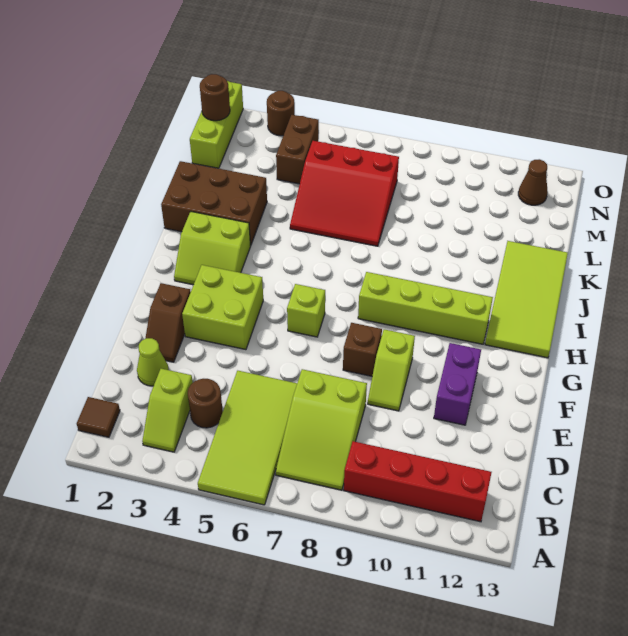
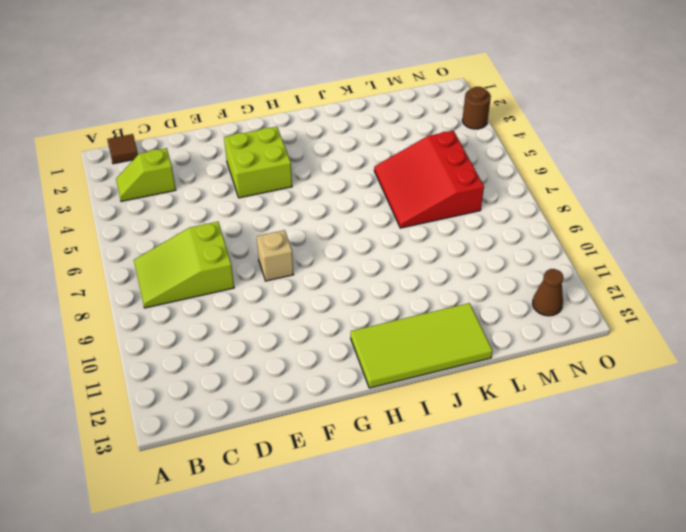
tan 1x1 brick [257,230,294,281] -> brown 1x1 brick [343,323,382,376]
none -> lime 2x4 tile [198,371,297,505]
none -> red 1x4 brick [344,441,492,522]
none -> brown 1x1 round brick [188,379,223,428]

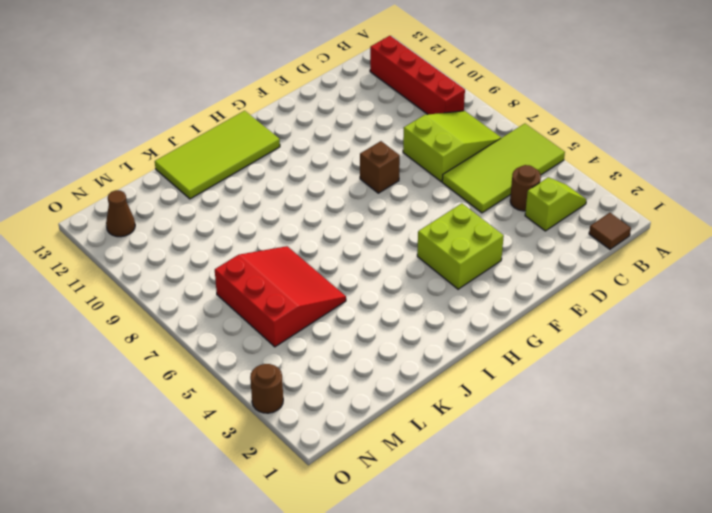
none -> lime 1x1 cone [137,338,169,386]
none -> brown 1x2 slope [145,283,191,362]
none -> lime 1x2 slope [368,329,415,411]

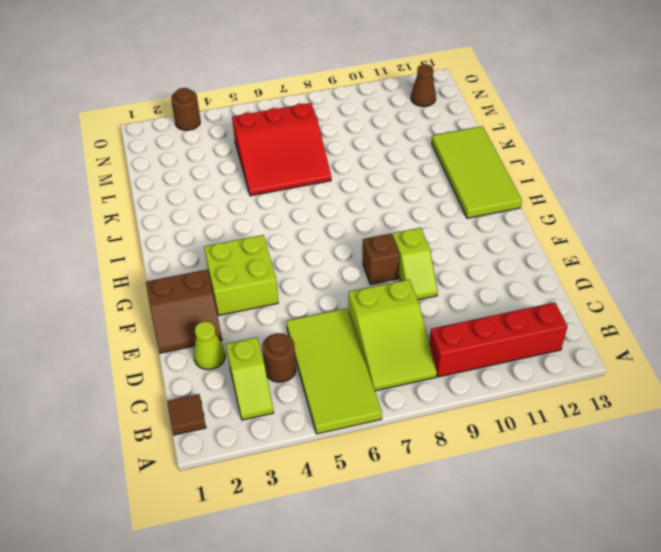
brown 2x2 slope [146,270,222,353] -> brown 1x2 slope [145,283,191,362]
none -> purple 1x2 brick [434,343,481,425]
none -> lime 1x1 brick [287,284,325,337]
none -> lime 2x2 slope [174,212,251,285]

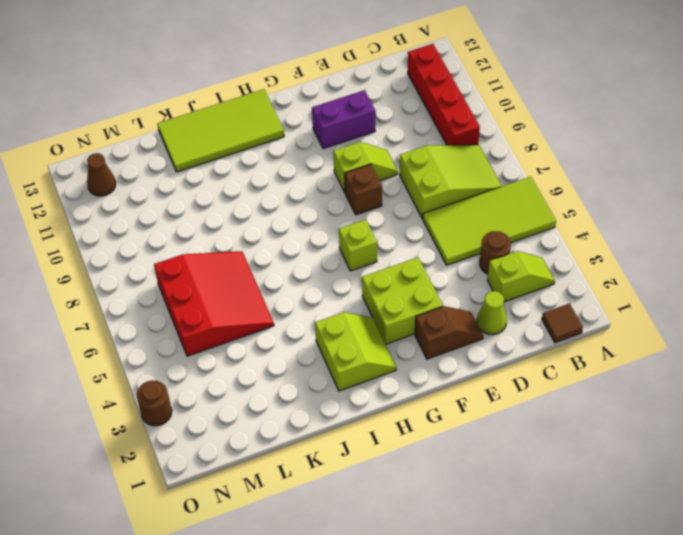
none -> lime 1x4 brick [358,272,493,344]
none -> brown 2x3 brick [161,161,267,246]
none -> lime 1x3 brick [190,81,243,168]

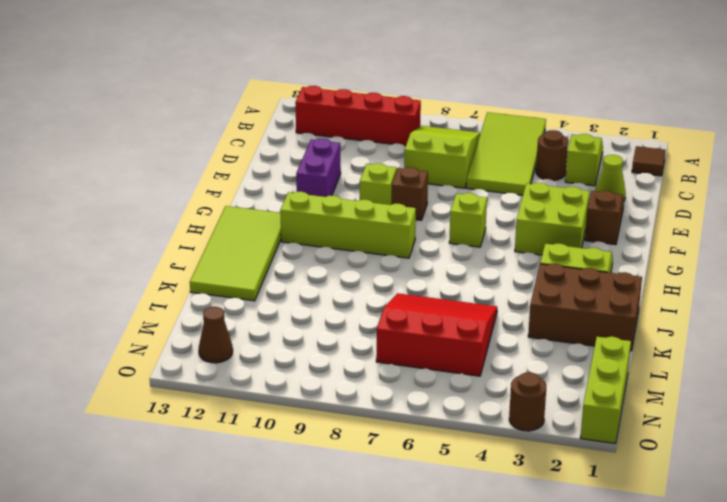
none -> brown 1x2 brick [276,115,319,184]
none -> brown 1x1 round brick [200,74,230,121]

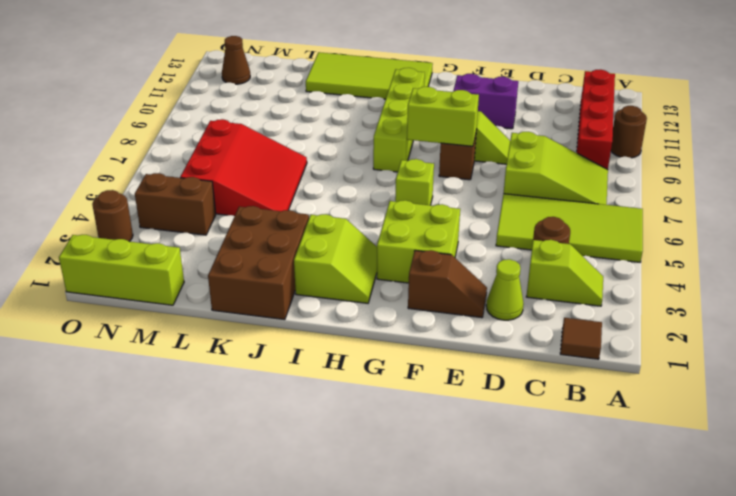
brown 1x1 round brick [611,106,647,158] -> brown 1x1 round brick moved to [200,74,230,121]
lime 1x2 brick [407,87,479,146] -> none

